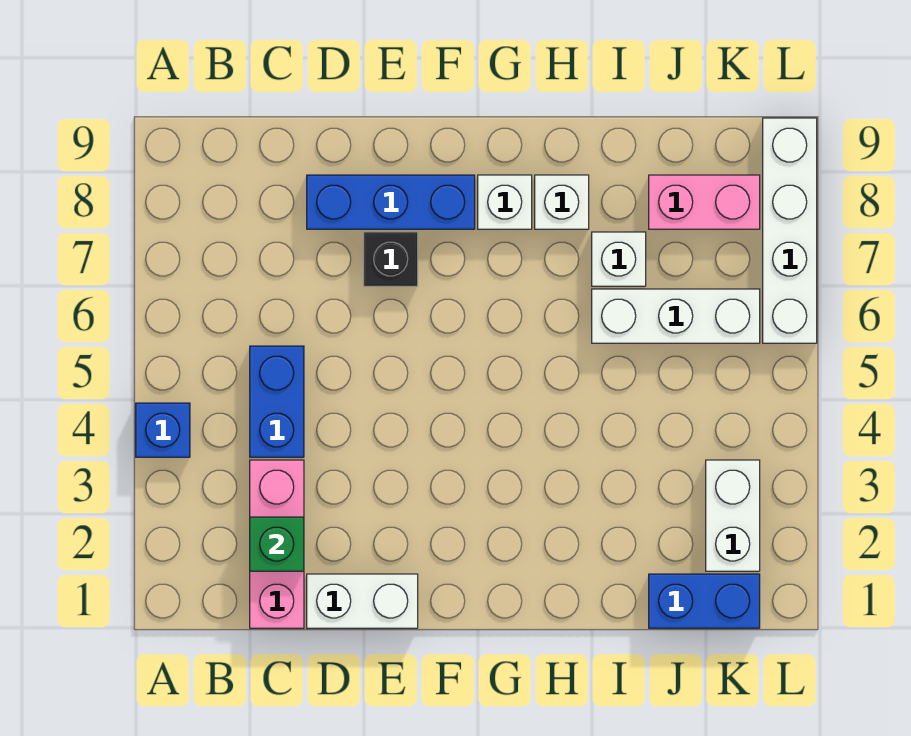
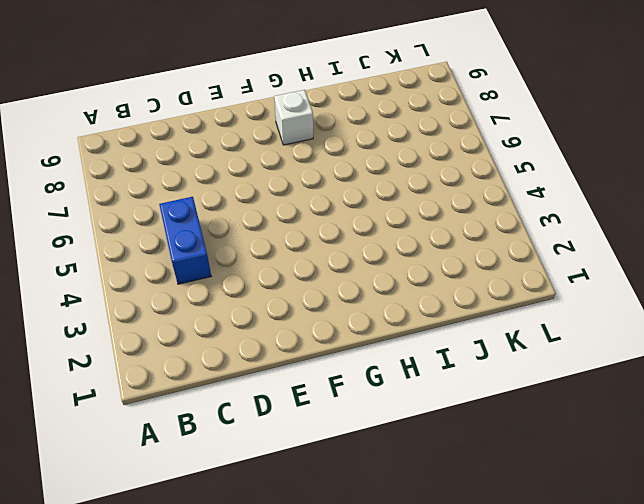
none -> blue 1x1 brick [136,403,190,457]
none -> pink 1x3 brick [250,460,304,628]
none -> white 1x2 brick [307,574,418,628]

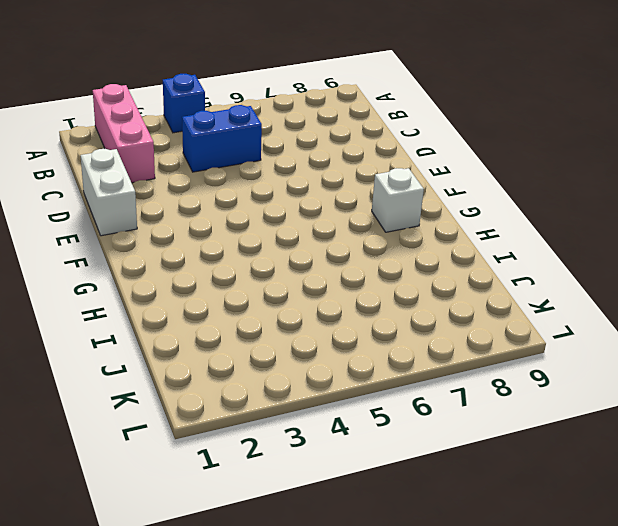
pink 1x3 brick [93,84,155,183] -> pink 1x3 brick turned to [250,460,304,628]
none -> blue 1x3 brick [307,175,475,229]
none -> black 1x1 brick [364,232,418,286]
none -> white 1x1 brick [535,175,589,229]

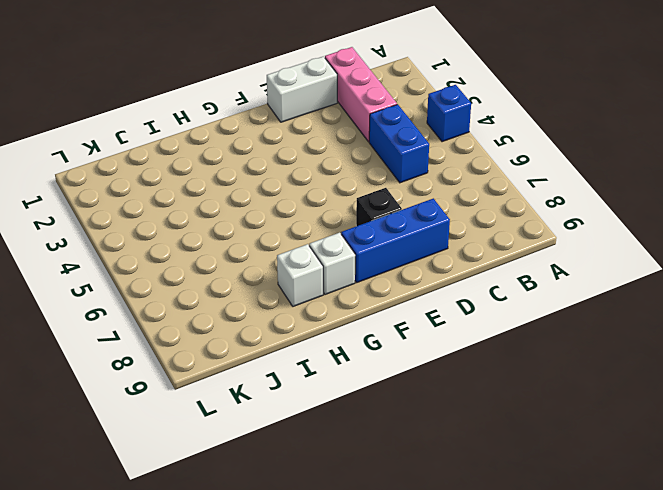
none -> white 1x3 brick [592,289,760,343]
none -> white 1x1 brick [592,232,646,286]
none -> blue 1x2 brick [649,574,760,628]

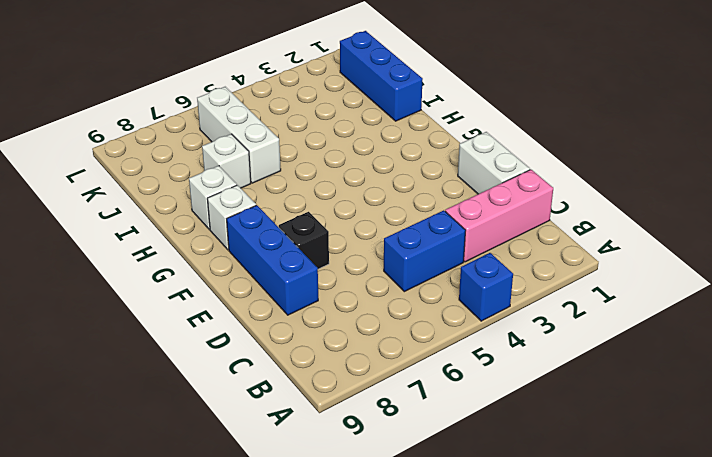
blue 1x3 brick [340,31,423,121] -> blue 1x2 brick [649,574,760,628]
none -> pink 1x2 brick [649,175,760,229]
none -> white 1x2 brick [706,460,760,571]
none -> white 1x4 brick [763,118,817,343]

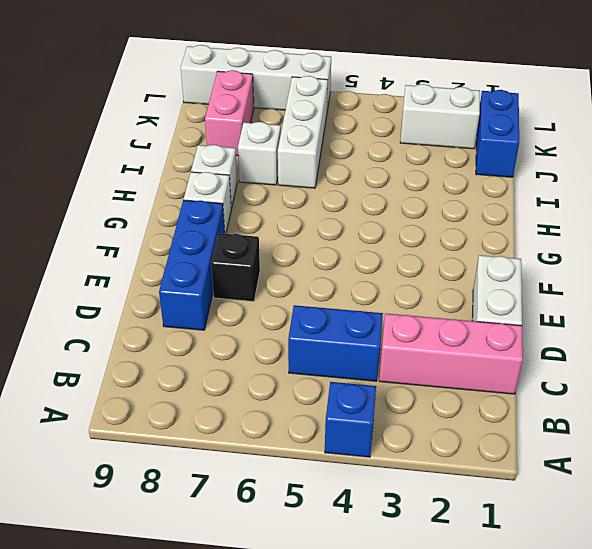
none -> green 1x1 brick [250,517,304,571]

